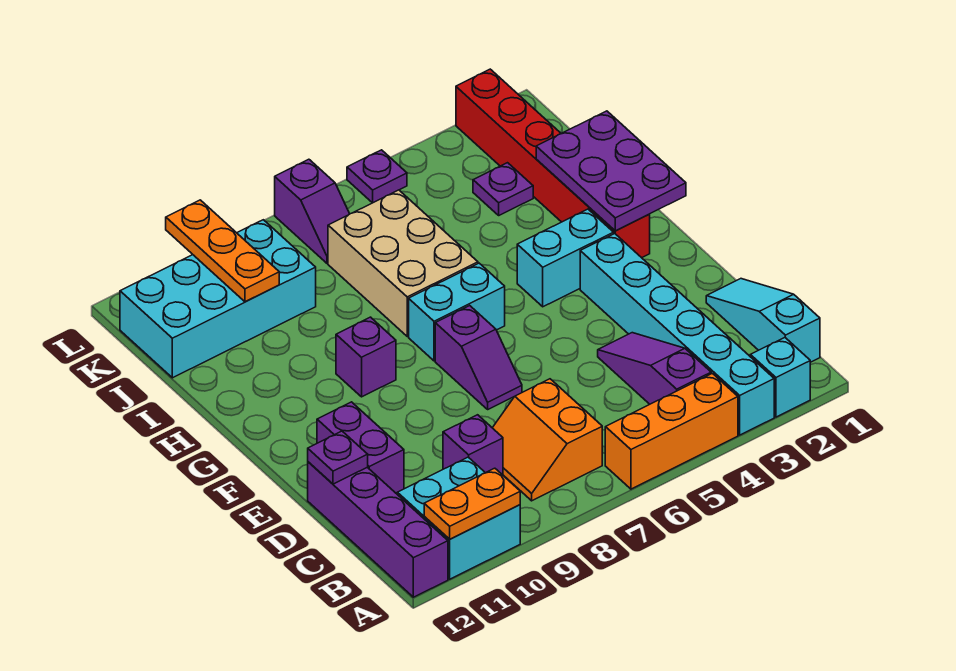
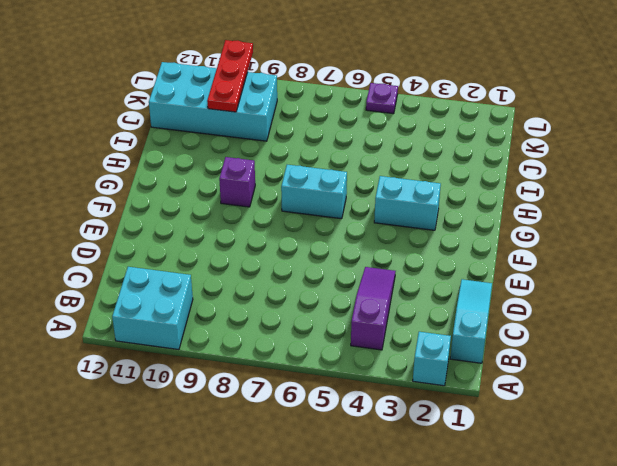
red 1x3 plate [207,40,253,112] -> orange 1x3 plate [166,200,279,302]
none -> cyan 1x6 brick [580,234,774,435]
none -> orange 1x3 brick [605,373,738,489]
none -> purple 1x4 brick [308,462,448,597]

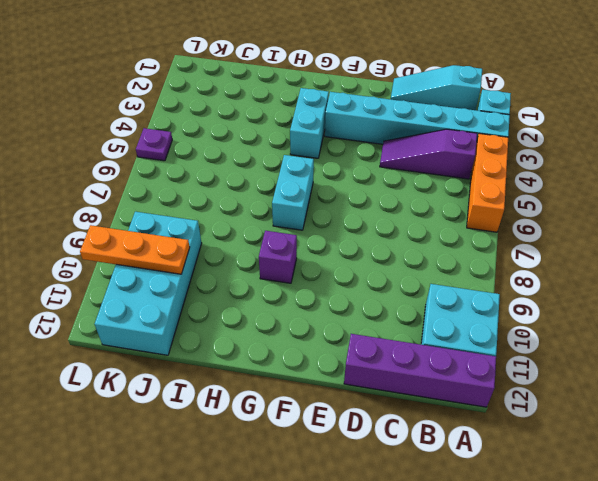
none -> orange 2x2 slope [493,379,602,501]
none -> purple 1x1 brick [443,415,503,475]
none -> purple 1x2 brick [317,402,404,493]

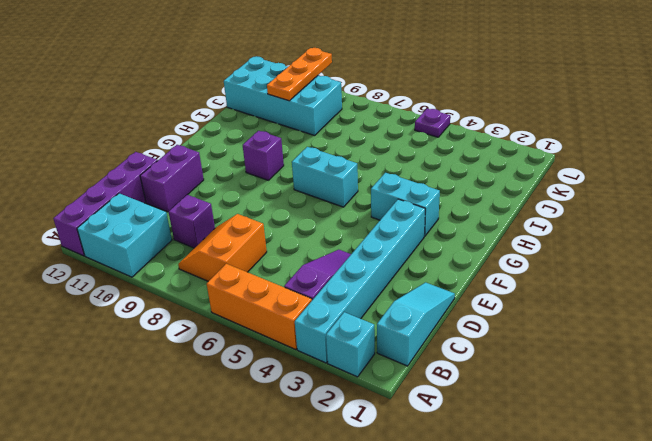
none -> purple 1x2 slope [435,306,522,409]
none -> red 1x6 brick [456,69,650,258]
none -> tan 2x3 brick [328,190,478,336]

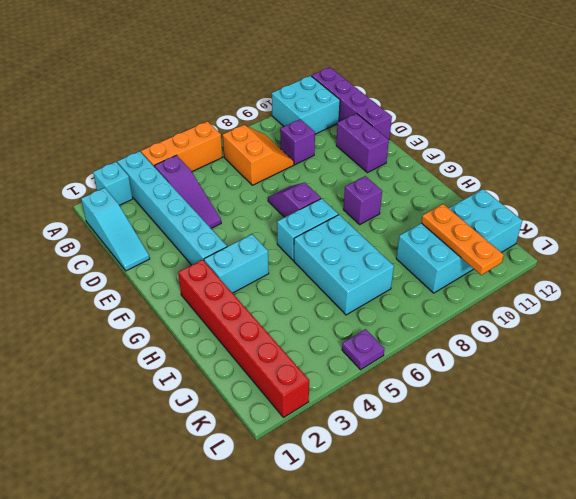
cyan 2x3 brick [294,215,394,315] -> tan 2x3 brick [328,190,478,336]
none -> purple 1x1 plate [473,163,533,215]
none -> purple 1x2 slope [275,159,349,263]
none -> orange 1x2 plate [424,468,520,539]

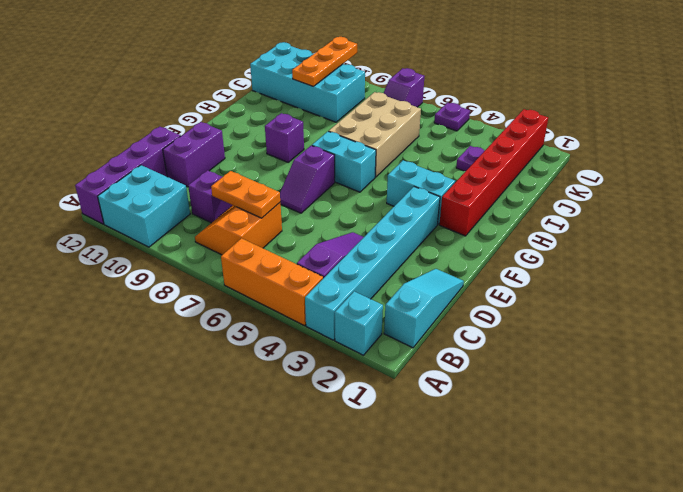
orange 1x2 plate [211,171,280,218] -> orange 1x2 plate moved to [424,468,520,539]
none -> purple 1x1 plate [308,431,368,484]
none -> purple 2x3 plate [536,111,686,231]

